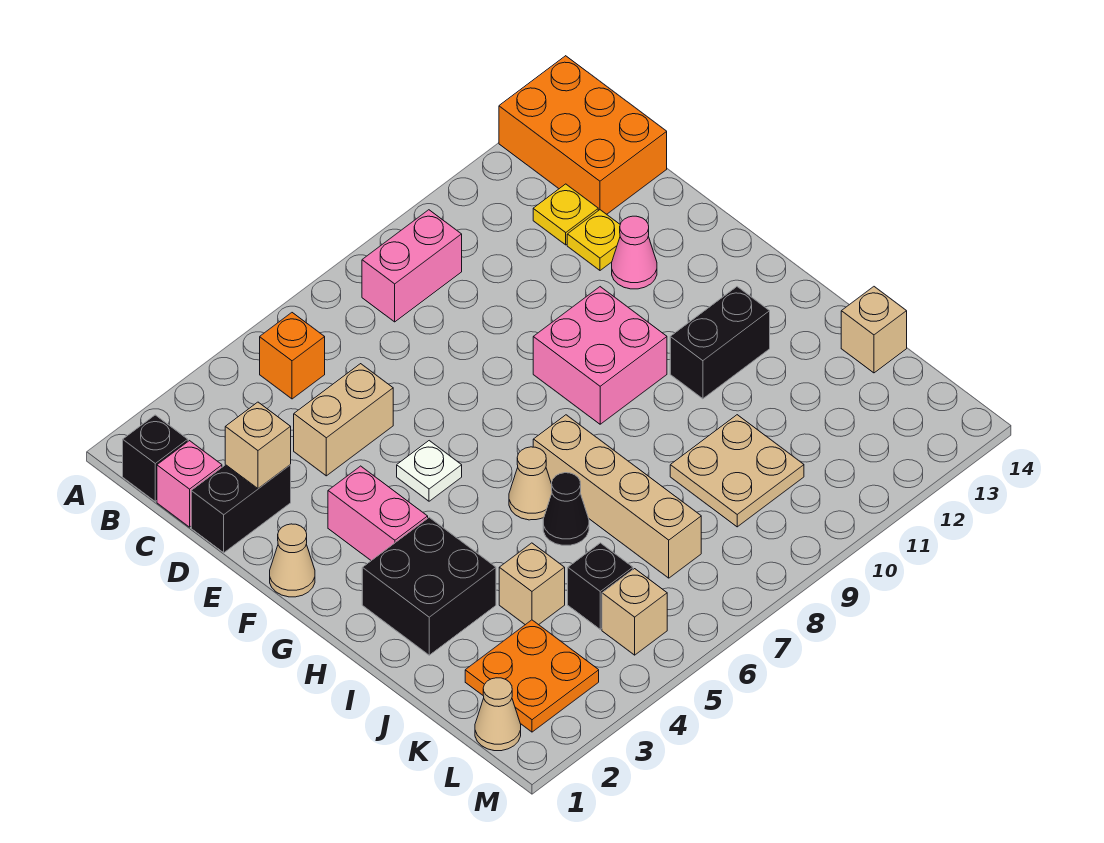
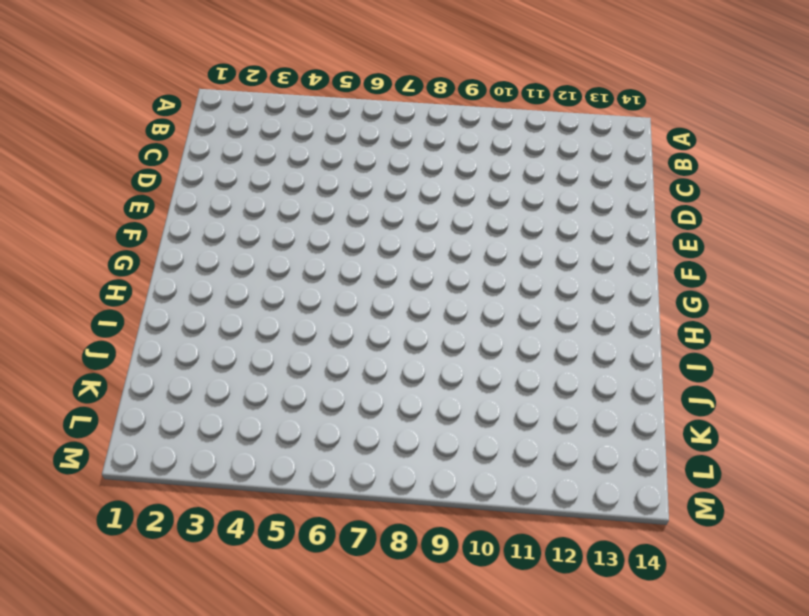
none -> orange 2x3 brick [499,56,667,214]
none -> black 1x1 brick [123,415,188,501]
none -> orange 1x1 brick [260,313,325,399]

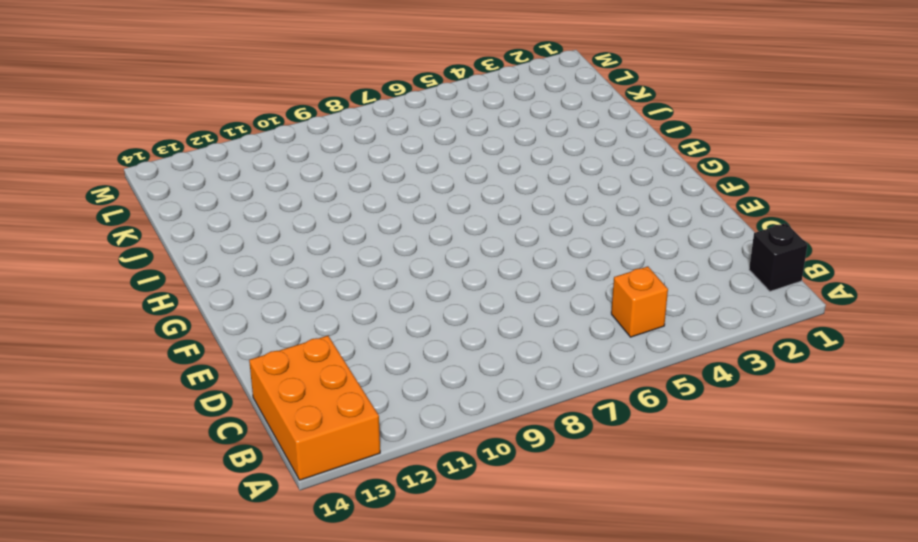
none -> pink 1x2 brick [362,210,462,322]
none -> pink 1x1 brick [157,441,222,527]
none -> yellow 1x1 plate [533,184,598,245]

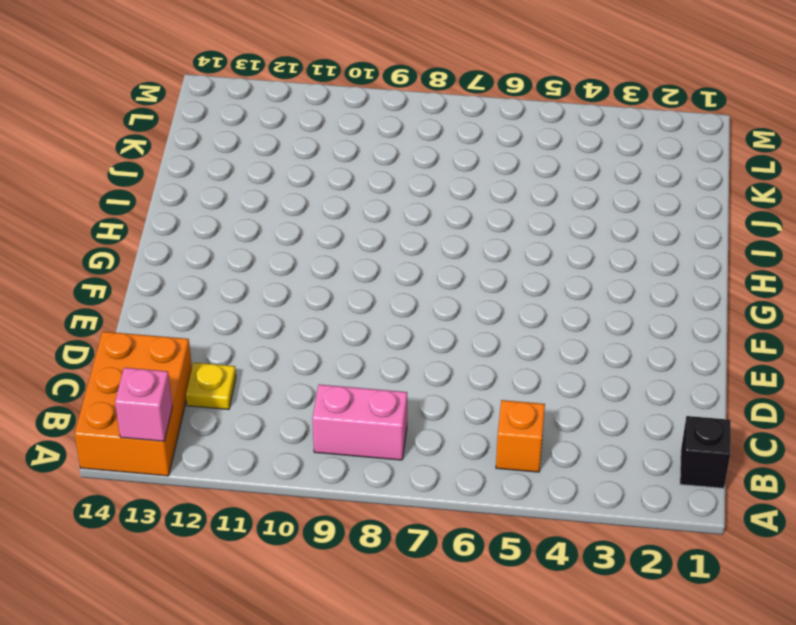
pink 1x1 brick [115,368,172,441] -> pink 1x1 brick moved to [157,441,222,527]
none -> black 1x2 brick [191,465,291,553]
none -> tan 1x2 brick [294,364,393,476]
none -> yellow 1x1 plate [567,210,620,270]

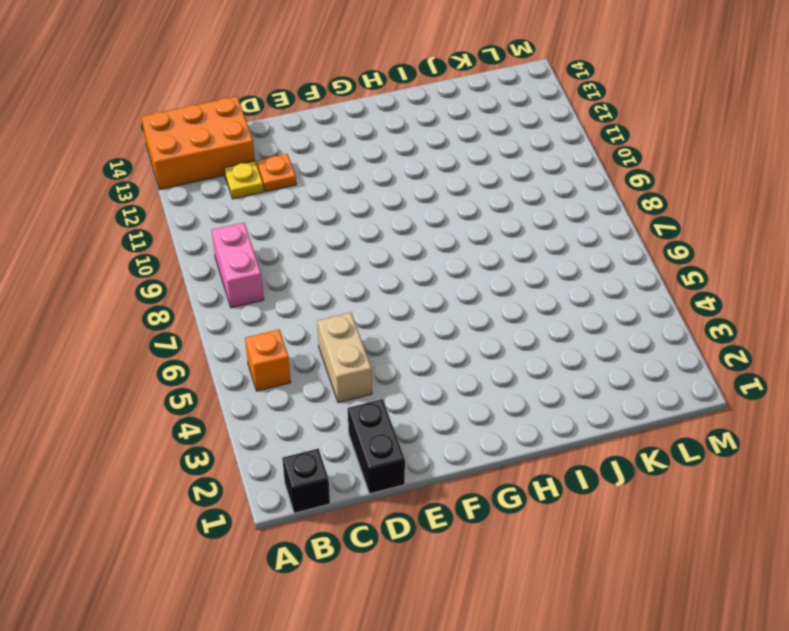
orange 1x1 plate [257,154,296,192] -> yellow 1x1 plate [567,210,620,270]
none -> pink 1x1 brick [157,441,222,527]
none -> pink 1x1 cone [612,216,657,289]
none -> tan 1x1 cone [270,524,315,597]

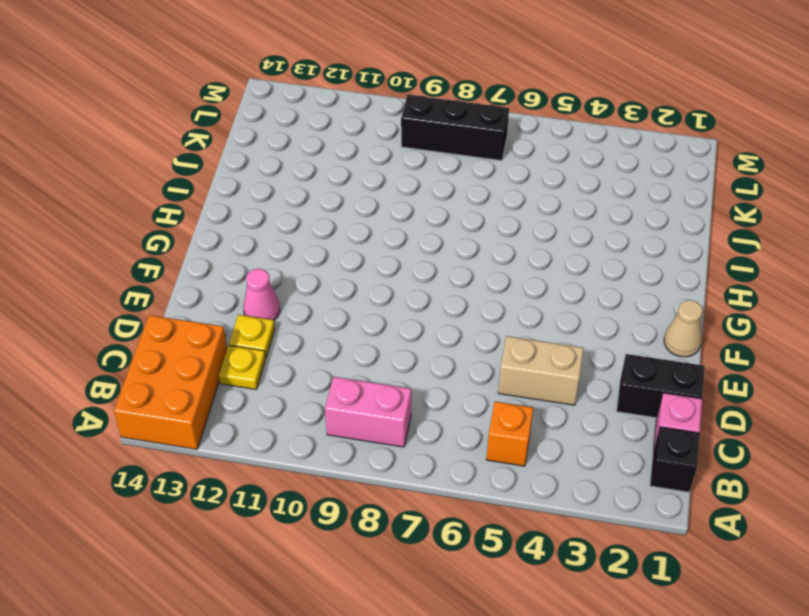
black 1x3 brick [401,95,509,161] -> none
none -> pink 1x2 brick [328,466,428,561]
none -> white 1x1 plate [397,441,462,501]
none -> pink 2x2 brick [533,287,667,424]

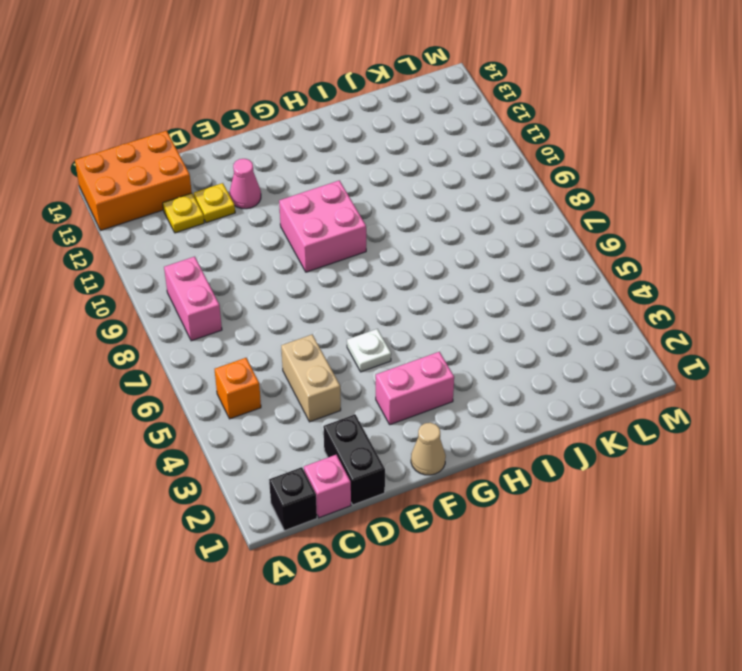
none -> black 2x2 brick [362,517,496,655]
none -> tan 1x1 cone [509,447,552,520]
none -> tan 1x4 brick [533,415,701,578]

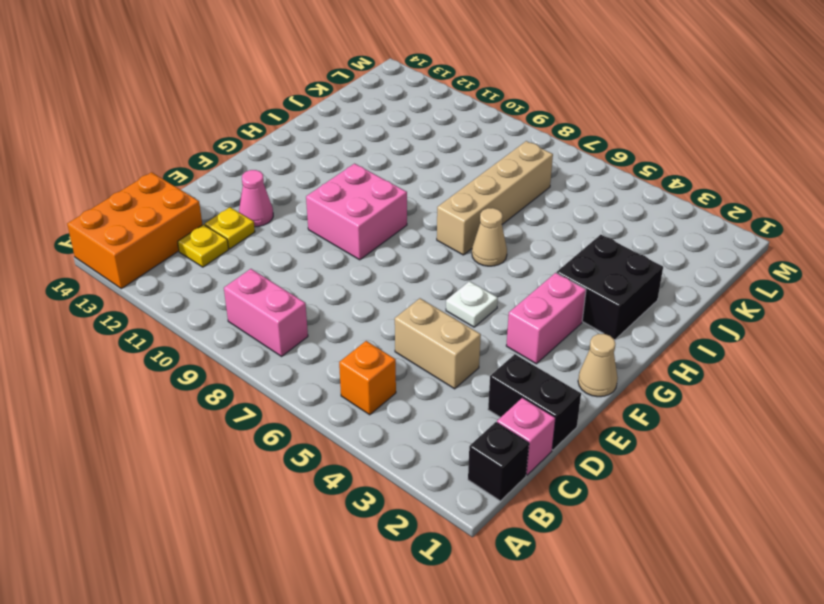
none -> black 1x2 brick [670,287,770,399]
none -> black 1x1 cone [543,473,589,545]
none -> tan 1x1 brick [499,543,565,625]

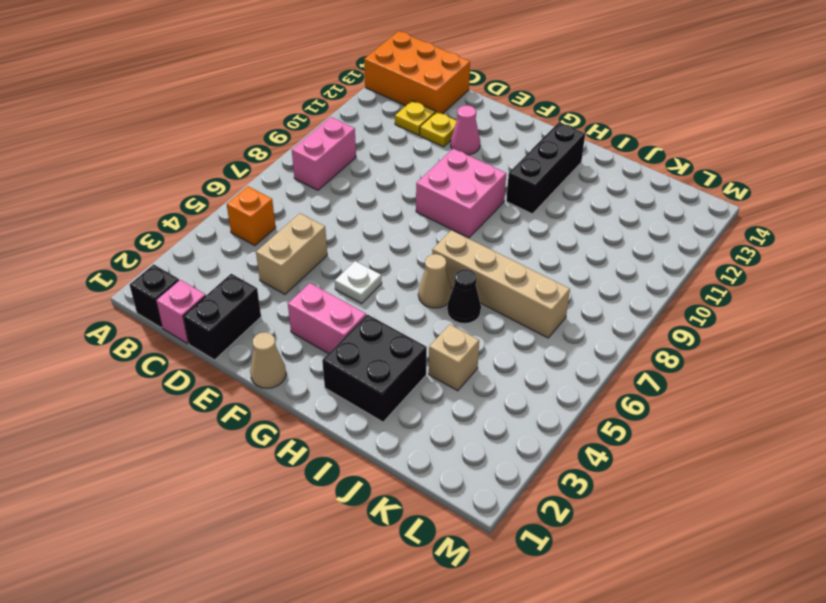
black 1x3 brick [506,122,585,214] -> black 1x2 brick [670,287,770,399]
none -> tan 2x2 plate [670,415,804,527]
none -> tan 1x1 brick [841,287,907,373]
none -> orange 2x2 plate [465,620,599,732]

